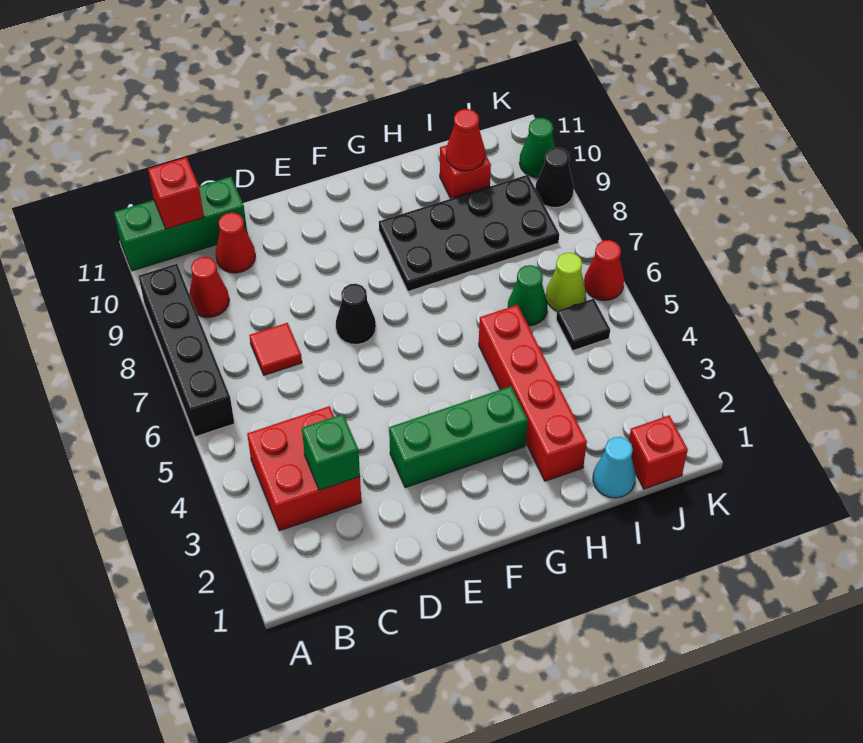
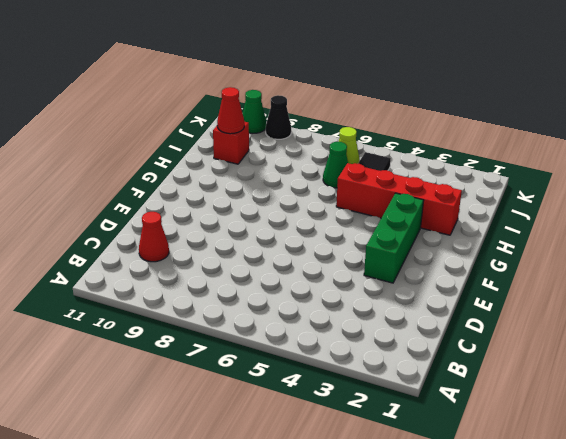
none -> black 1x4 brick [139,264,234,437]
none -> green 1x3 brick [114,177,247,271]
none -> red 2x2 brick [247,406,361,531]

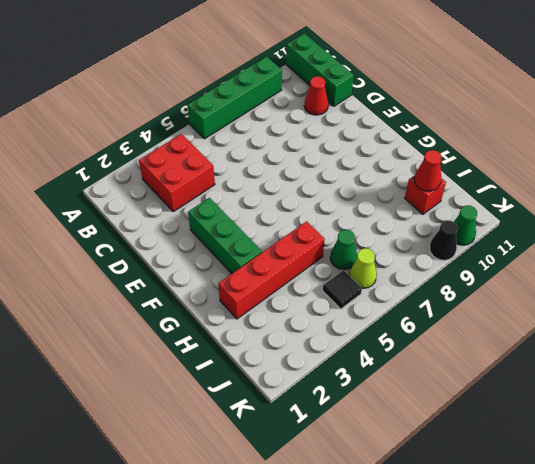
green 1x4 brick [188,57,282,139] -> black 1x4 brick [139,264,234,437]
none -> red 1x1 cone [189,257,229,317]
none -> red 1x1 tile [249,323,302,375]
none -> black 1x1 cone [336,284,376,344]

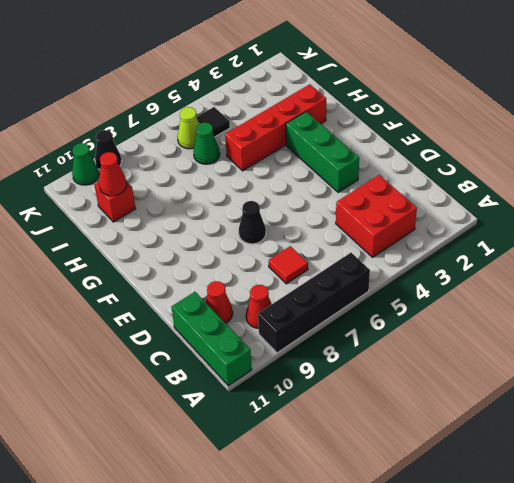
none -> black 2x4 plate [379,175,559,291]
none -> cyan 1x1 cone [593,437,636,498]
none -> red 1x1 brick [629,415,688,489]

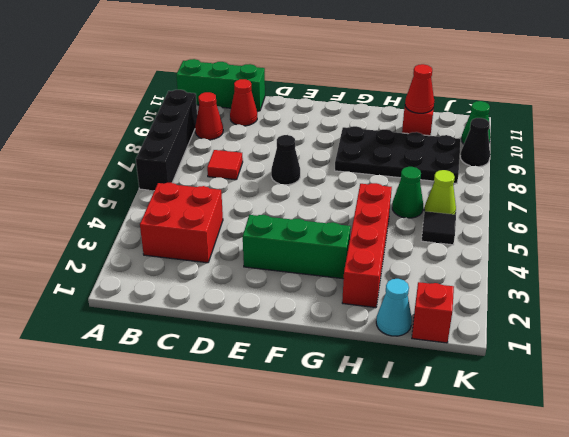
none -> red 1x1 cone [584,240,624,301]
none -> red 1x1 brick [148,157,204,229]
none -> green 1x1 brick [302,414,360,490]

